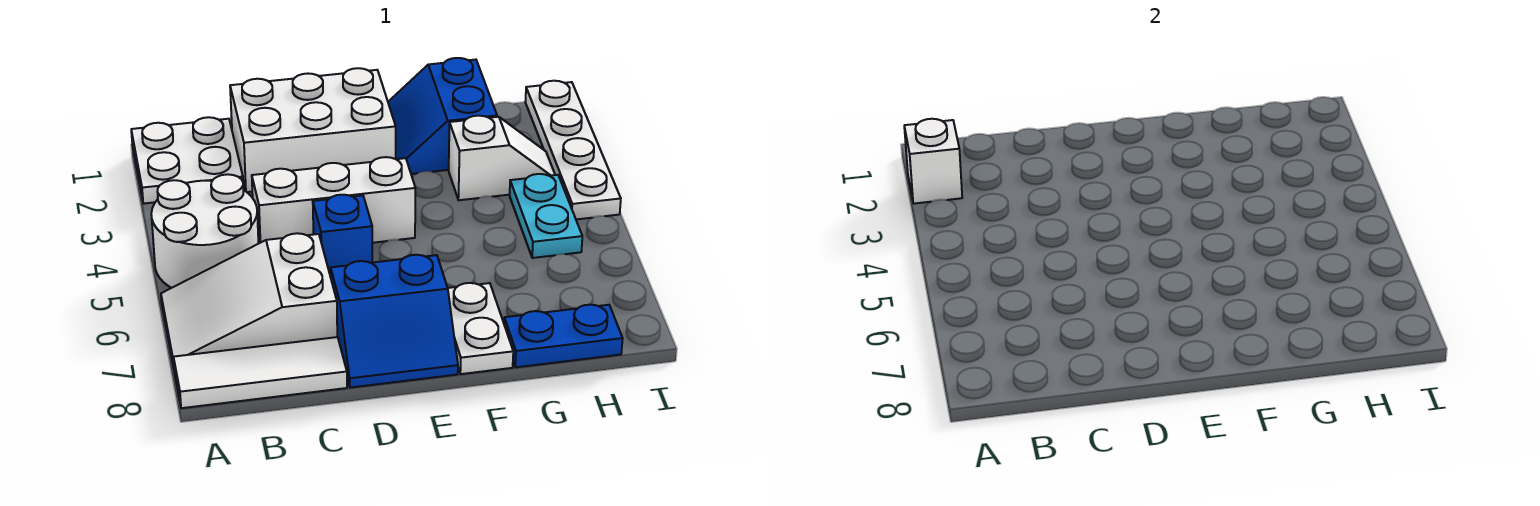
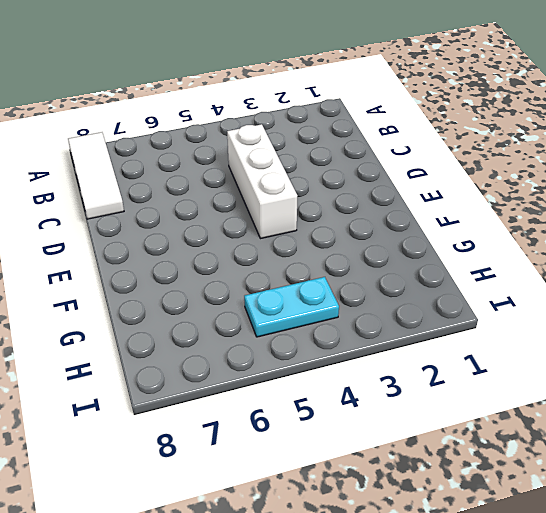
none -> white 2x2 plate [131,117,243,204]
none -> white 2x2 round brick [151,174,258,288]
none -> white 2x3 slope [161,233,337,367]

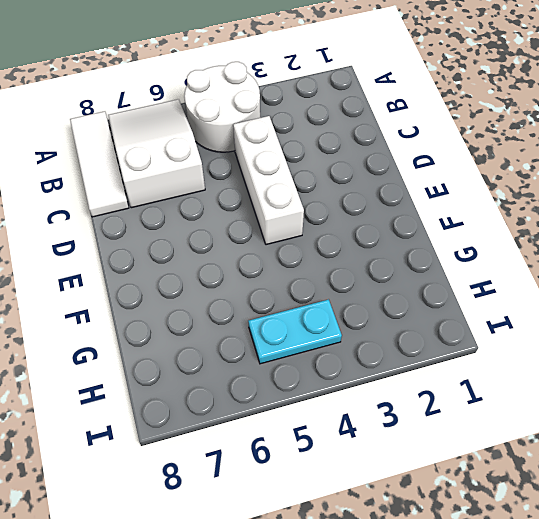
none -> white 2x2 plate [131,117,243,204]
none -> white 2x3 brick [230,68,396,192]
none -> blue 1x1 brick [313,195,372,277]

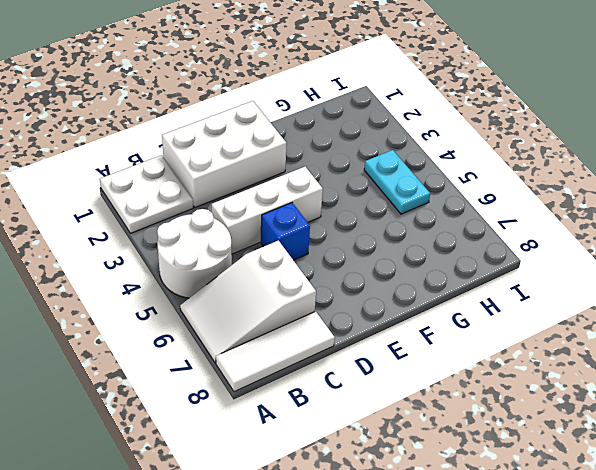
none -> blue 2x2 slope [331,255,458,388]
none -> blue 2x2 slope [388,58,497,174]
none -> white 1x2 plate [448,283,513,374]

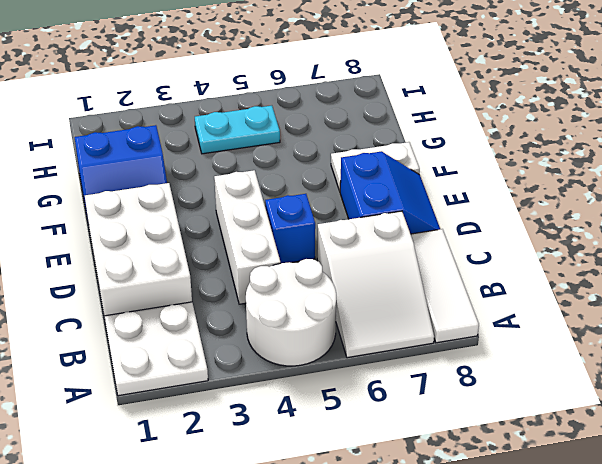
none -> white 1x2 slope [449,116,555,200]
none -> blue 1x2 plate [504,305,623,367]
none -> white 1x4 plate [525,81,621,219]

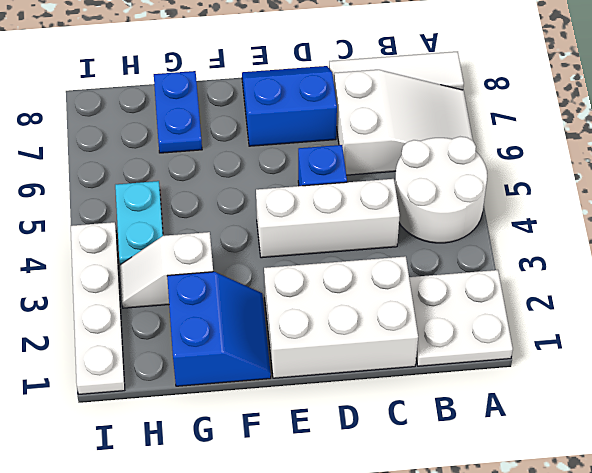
blue 1x2 plate [154,71,202,153] -> blue 1x2 plate turned to [504,305,623,367]
none -> white 1x2 plate [448,283,513,374]
none -> white 1x1 brick [904,119,962,204]

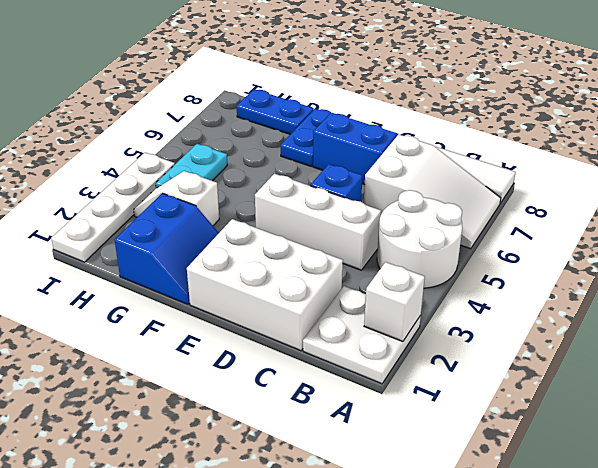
blue 1x2 plate [281,109,331,167] -> white 1x2 plate [448,283,513,374]

